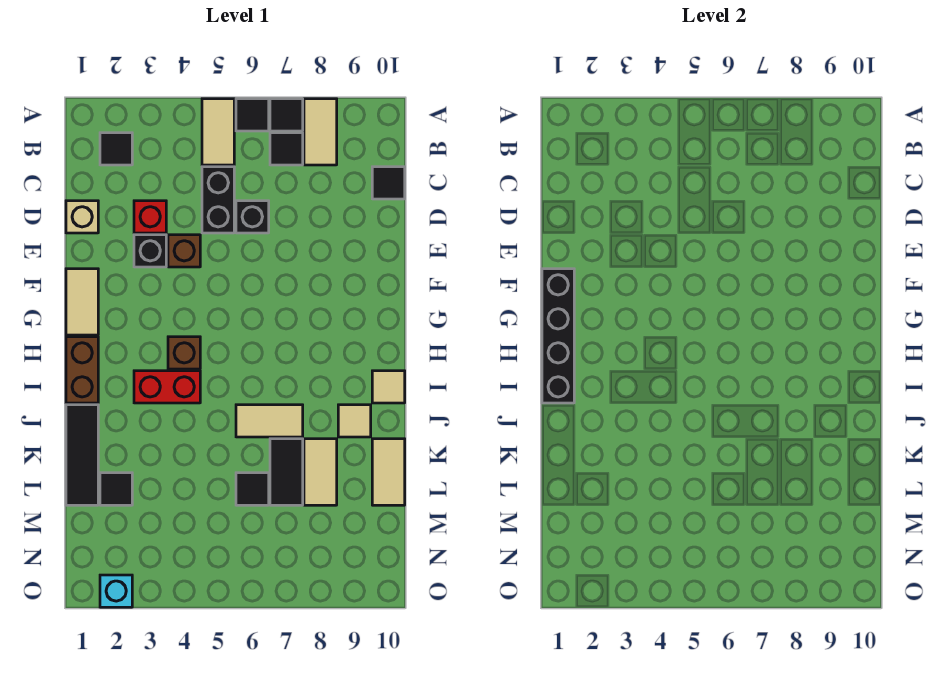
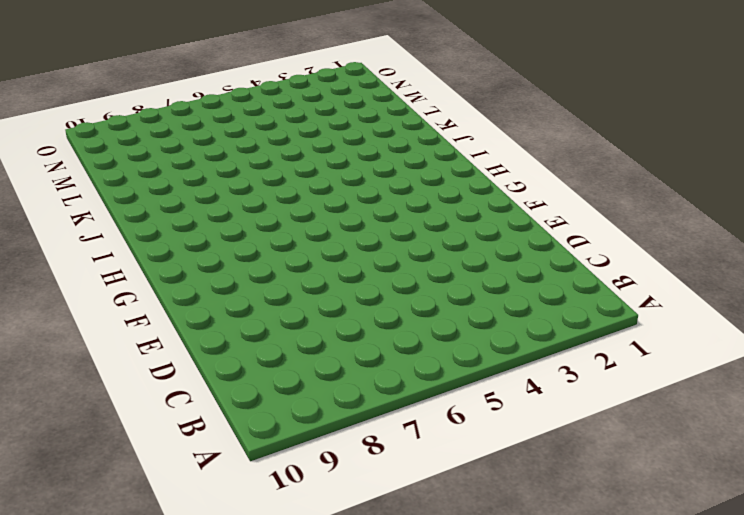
none -> tan 1x2 tile [202,99,234,165]
none -> black 1x1 tile [236,99,269,131]
none -> black 1x1 tile [270,99,303,131]

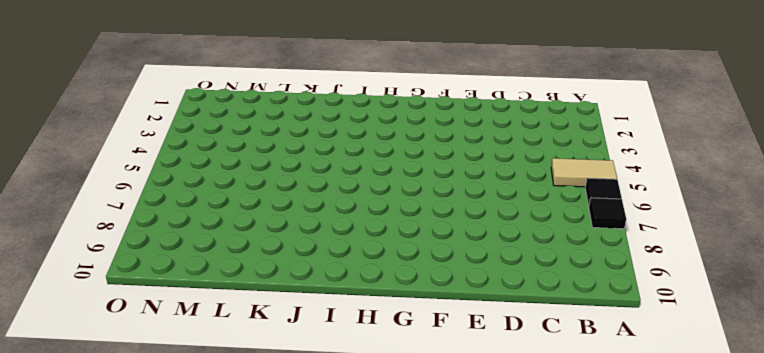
none -> tan 1x2 tile [304,99,337,165]
none -> black 1x1 tile [100,133,132,165]
none -> black 1x1 tile [270,133,303,165]

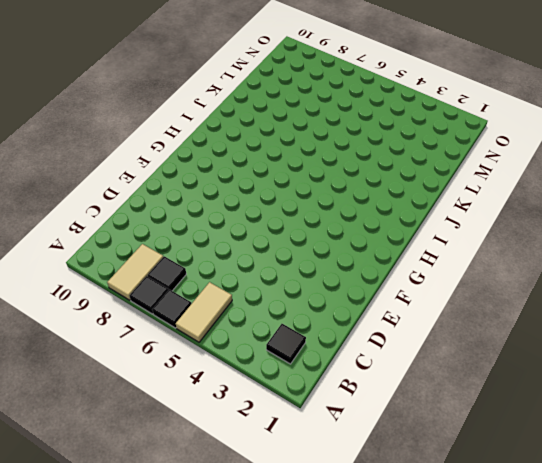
none -> black 1x2 brick [202,167,234,233]
none -> black 1x1 tile [372,167,405,199]
none -> tan 1x1 brick [66,201,98,233]

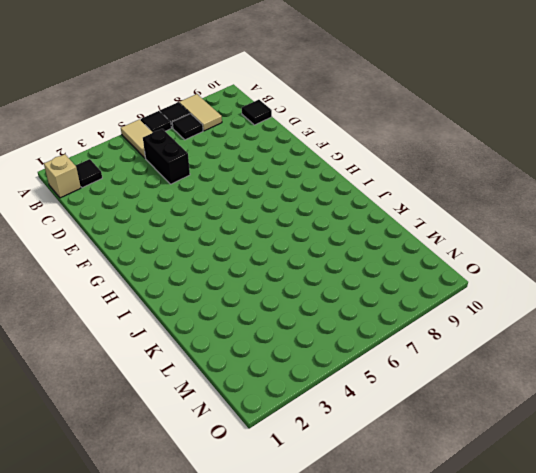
tan 1x1 brick [44,154,81,198] -> tan 1x1 brick moved to [66,201,98,233]
none -> red 1x1 brick [134,201,166,233]
none -> black 1x1 brick [236,201,269,233]
none -> black 1x1 brick [134,235,166,267]

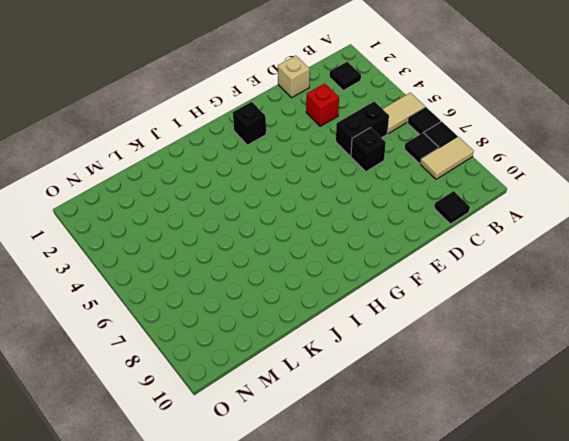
black 1x1 brick [233,102,266,145] -> black 1x1 brick moved to [134,235,166,267]
none -> brown 1x1 brick [168,235,200,267]
none -> tan 1x2 tile [66,269,98,335]
none -> brown 1x2 brick [66,337,98,403]

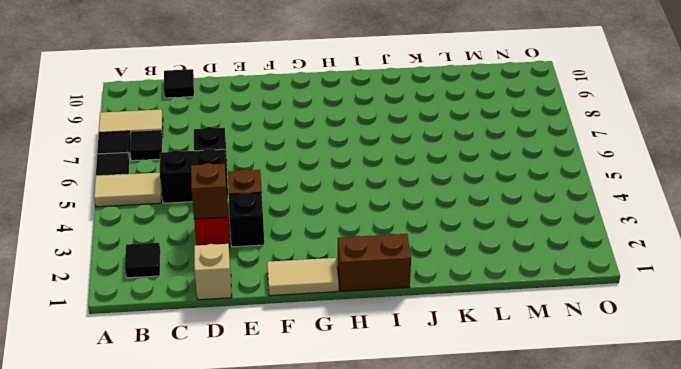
brown 1x1 brick [191,163,228,219] -> brown 1x1 brick moved to [168,337,200,369]
none -> red 1x2 brick [134,371,200,403]
none -> tan 1x1 tile [372,371,405,403]
none -> black 1x3 tile [66,405,98,505]

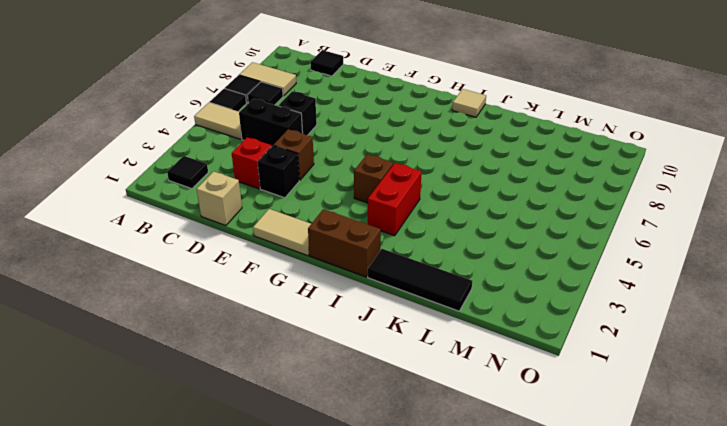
none -> tan 1x2 tile [236,405,303,437]
none -> tan 1x1 tile [338,405,371,437]
none -> black 1x2 tile [270,439,303,505]

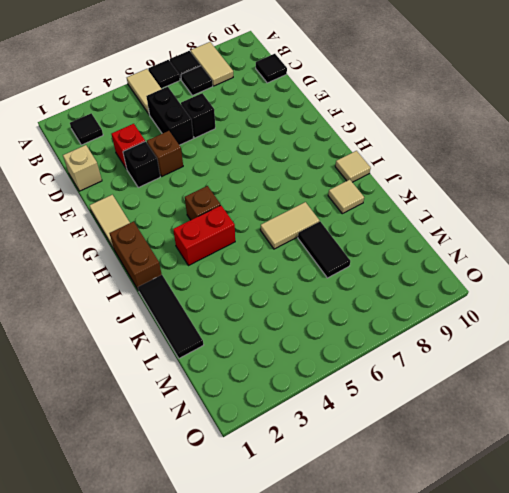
none -> tan 1x2 tile [304,439,337,505]
none -> tan 1x2 tile [372,439,405,505]
none -> black 1x1 tile [100,473,132,505]

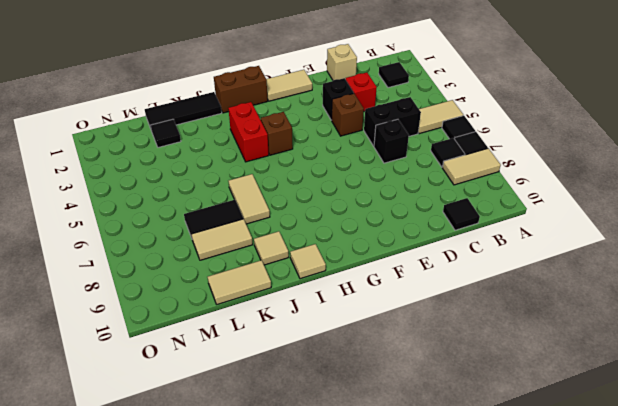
none -> black 1x1 tile [236,473,269,505]
none -> cyan 1x1 brick [100,575,132,607]
none -> black 1x4 brick [542,269,574,403]

